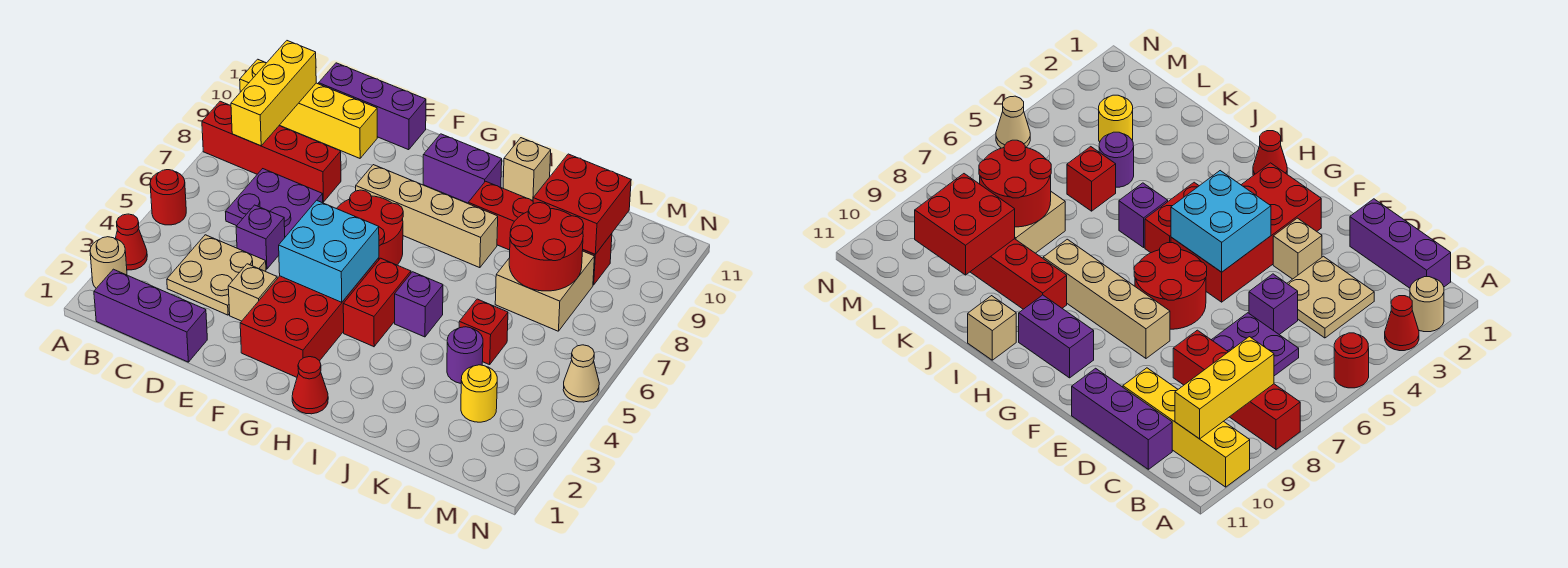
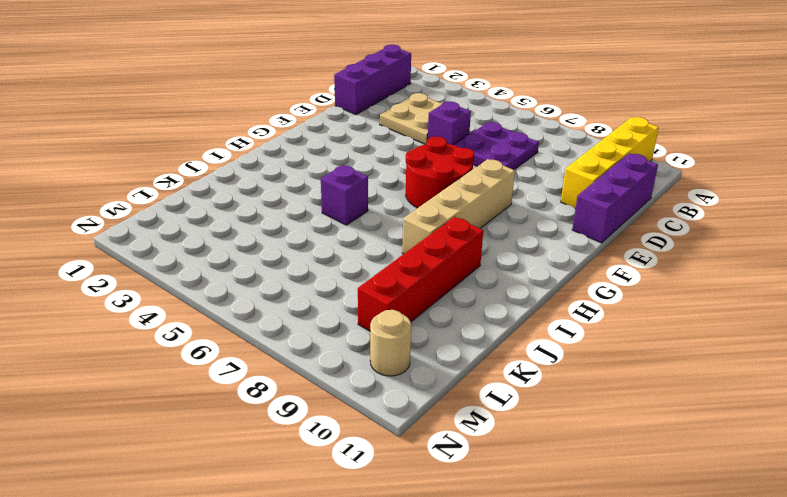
tan 1x1 round brick [370,310,411,376] -> tan 1x1 round brick moved to [90,237,127,288]
none -> red 1x1 cone [115,214,147,270]
none -> red 1x1 round brick [150,170,186,225]
none -> red 1x4 brick [202,101,341,202]

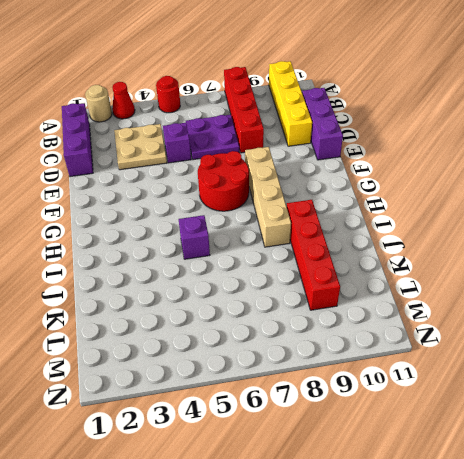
none -> tan 1x1 brick [228,264,277,321]
none -> red 2x4 brick [240,258,379,377]
none -> purple 1x2 brick [423,134,502,203]

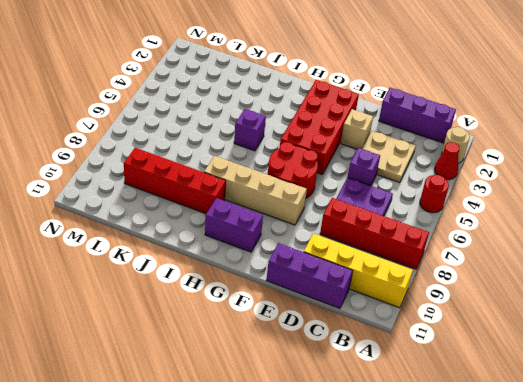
none -> red 1x1 cone [292,357,328,414]
none -> red 1x2 brick [343,258,411,347]
none -> tan 1x1 brick [503,138,551,201]

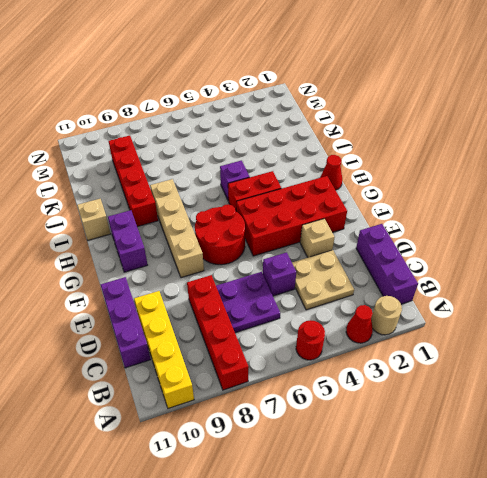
none -> purple 1x1 round brick [447,327,483,383]
none -> red 1x1 brick [459,299,508,365]
none -> tan 2x2 brick [495,251,595,331]

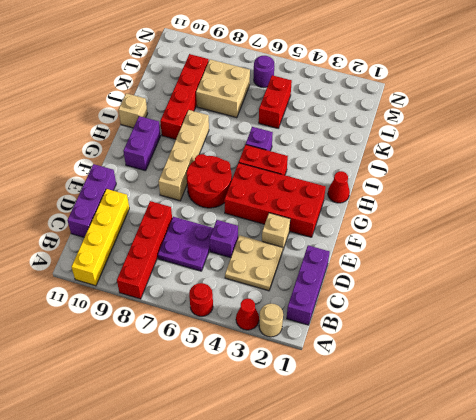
red 1x2 brick [259,75,292,128] -> red 1x1 brick [459,299,508,365]
purple 1x1 round brick [254,56,274,87] -> purple 1x1 round brick moved to [447,327,483,383]
none -> yellow 1x1 round brick [461,365,497,422]
none -> tan 1x1 cone [563,345,599,402]
none -> yellow 1x3 brick [231,41,316,146]

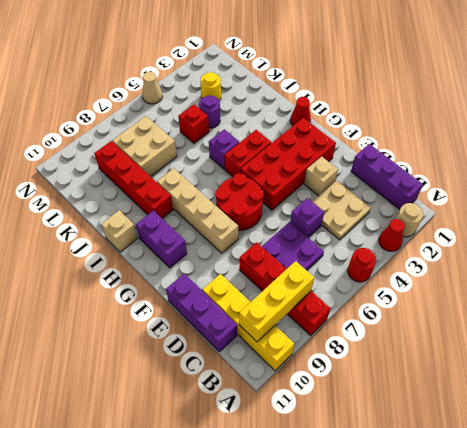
none -> cyan 2x2 brick [279,200,379,302]
none -> red 2x2 round brick [509,203,584,291]
none -> red 2x2 brick [533,154,631,254]

